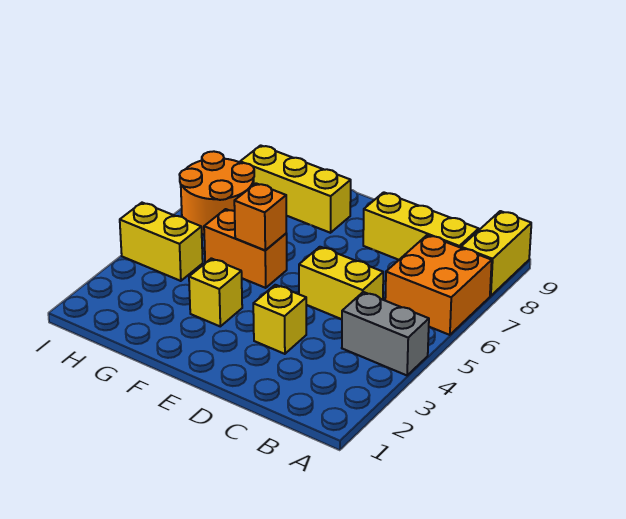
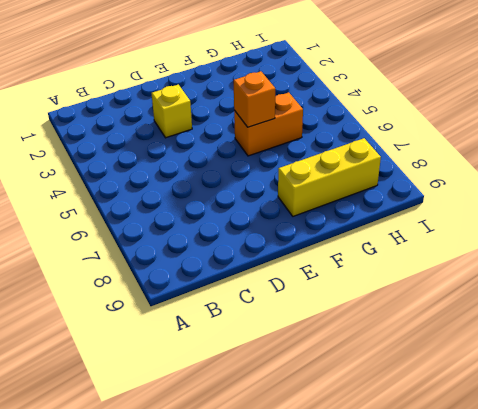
none -> grey 1x2 brick [342,292,429,375]
none -> orange 2x2 brick [385,235,492,335]
none -> yellow 1x2 brick [461,211,531,296]

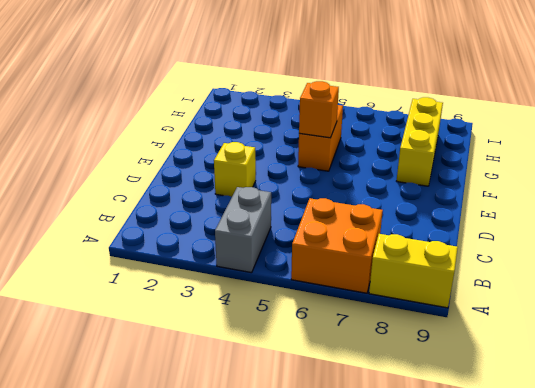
none -> yellow 1x3 brick [363,192,479,260]
none -> yellow 1x2 brick [299,247,383,319]
none -> yellow 1x1 brick [189,258,242,326]

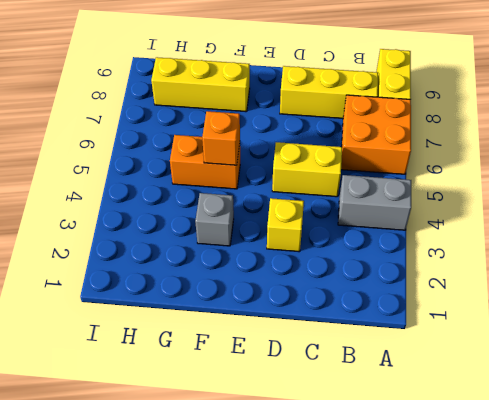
grey 1x1 brick [195,193,234,246] -> yellow 1x1 brick [189,258,242,326]
none -> yellow 1x2 brick [120,203,203,281]
none -> orange 2x2 round brick [180,151,254,234]

